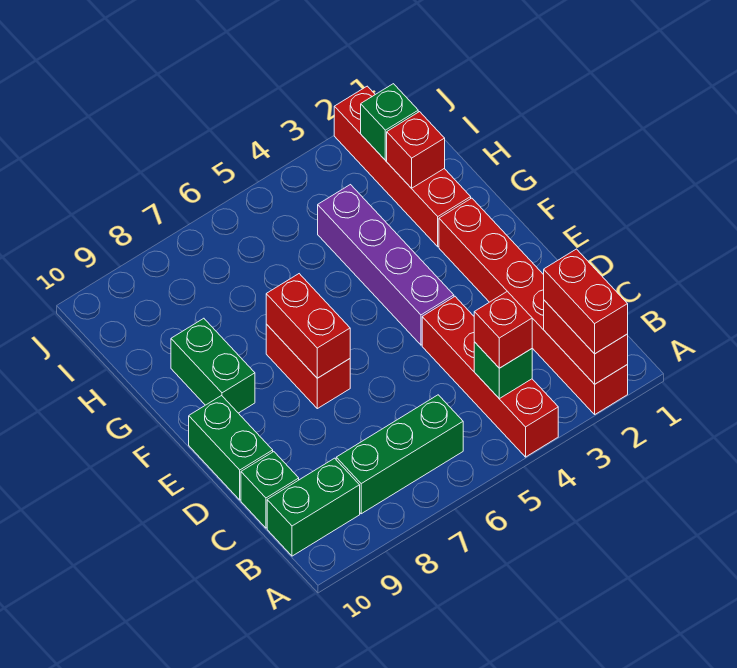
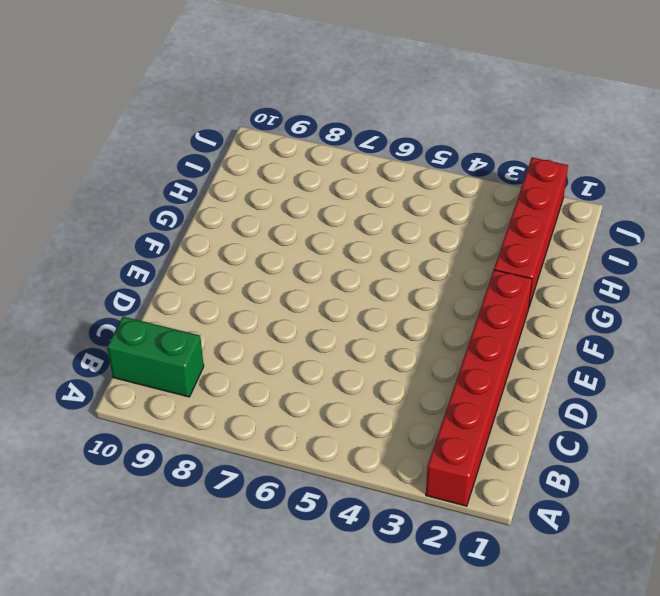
none -> red 1x4 brick [422,297,558,457]
none -> green 1x3 brick [336,395,463,514]
none -> green 1x1 brick [241,452,299,528]

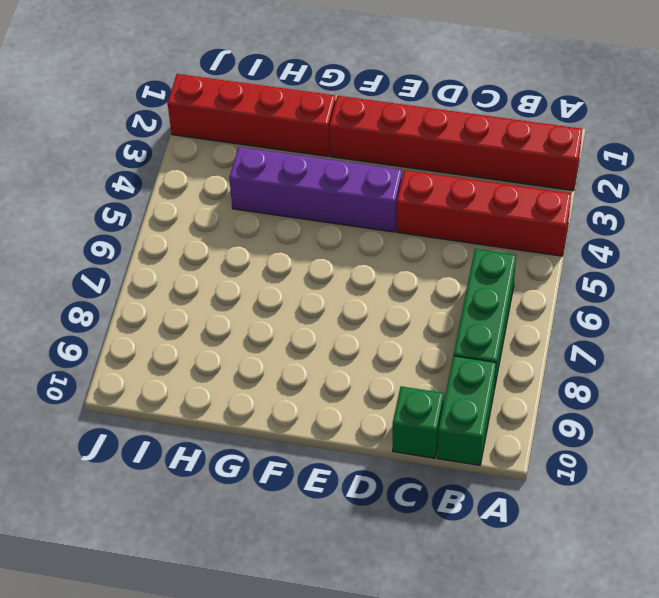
none -> green 1x2 brick [189,396,273,500]
none -> red 1x2 brick [266,324,350,409]
none -> green 1x2 brick [171,318,255,413]

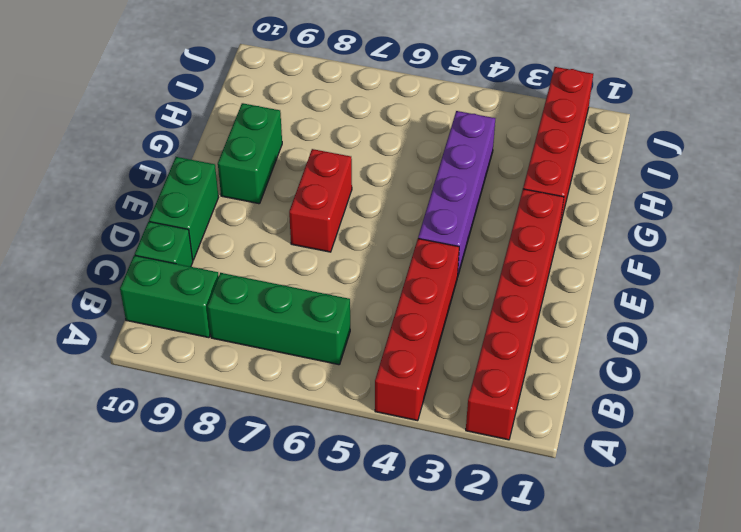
none -> red 1x2 brick [544,300,628,384]
none -> green 1x1 brick [474,342,532,399]
none -> red 1x2 brick [266,274,350,378]

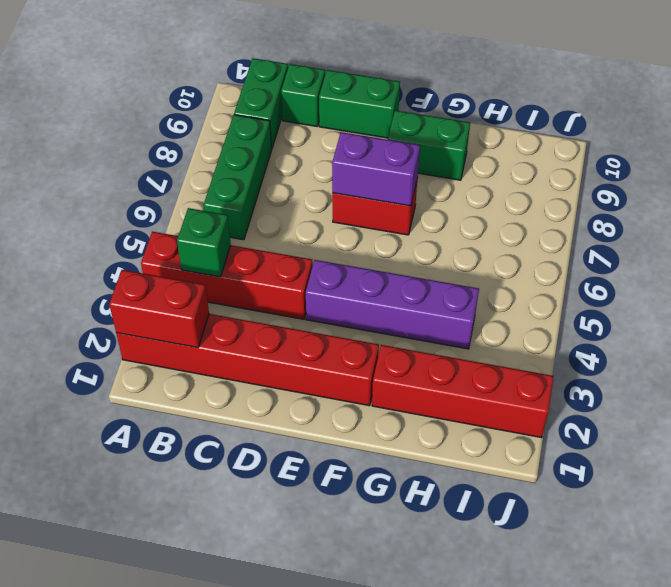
purple 1x2 brick [332,132,420,206] -> red 1x2 brick [266,274,350,378]
none -> red 1x1 brick [387,112,445,188]
none -> green 1x1 brick [361,84,418,160]
none -> red 1x2 brick [544,249,628,354]

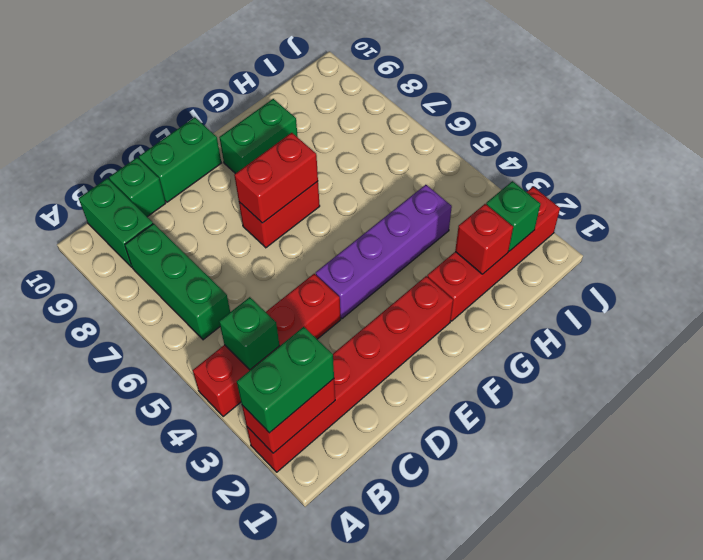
green 1x2 brick [237,327,334,433] -> red 1x2 brick [544,249,628,354]
none -> red 1x1 brick [474,291,532,368]

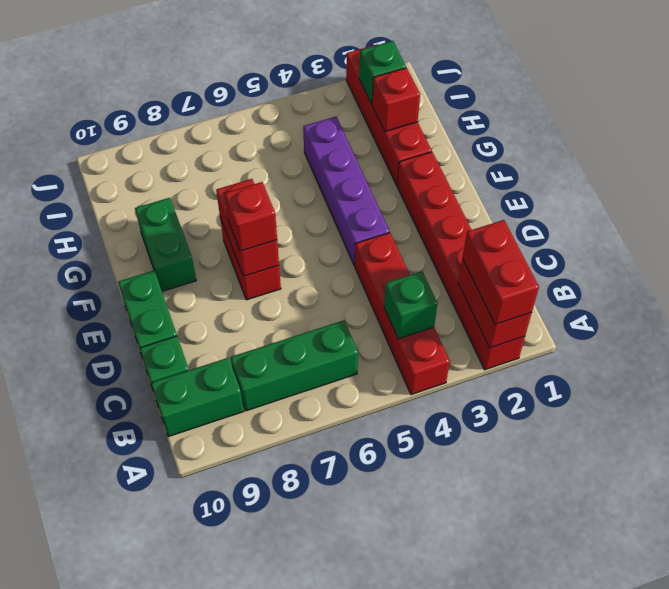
red 1x1 brick [225,182,277,251] -> red 1x1 brick moved to [474,291,532,368]

